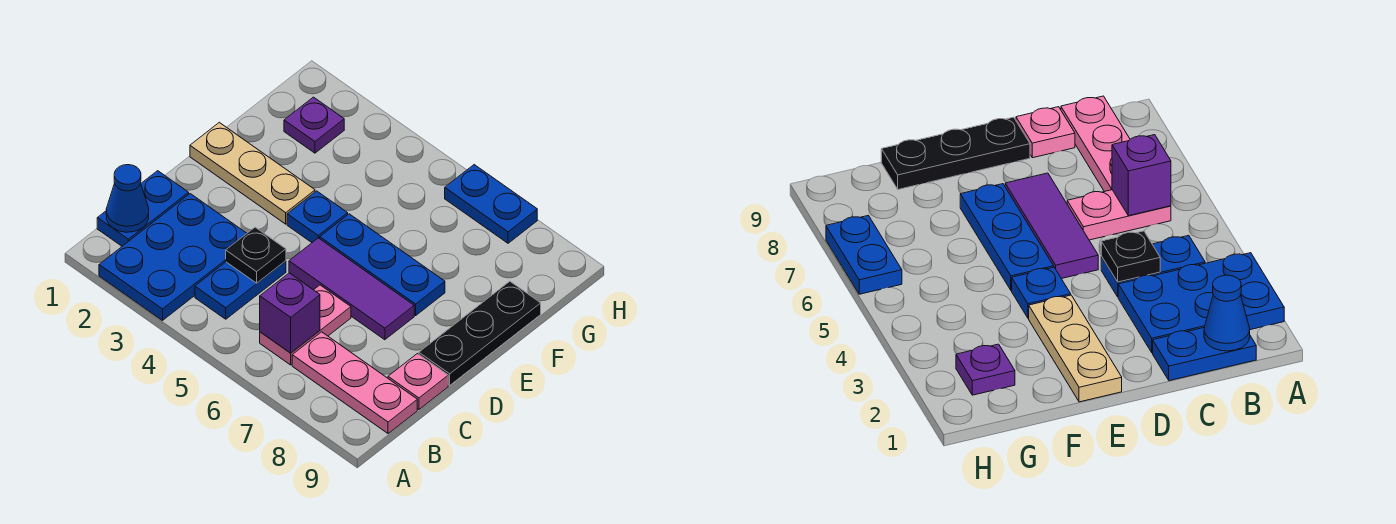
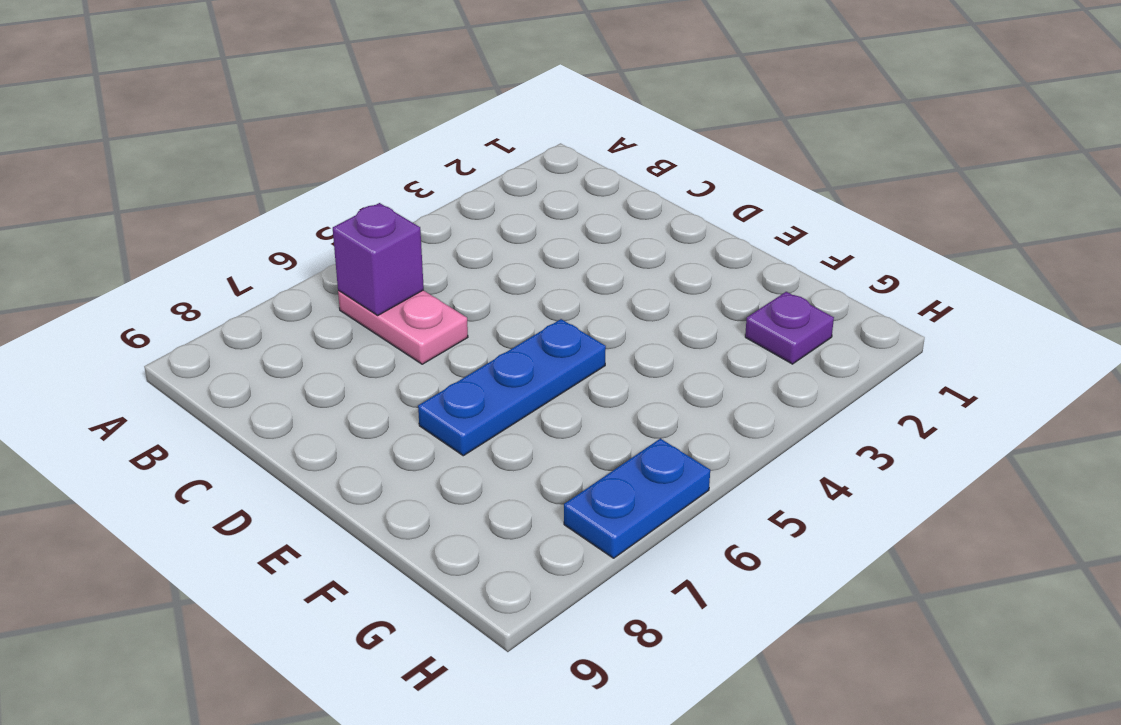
none -> blue 2x3 plate [99,194,247,320]
none -> blue 1x2 plate [97,171,189,246]
none -> blue 1x2 plate [195,261,286,319]

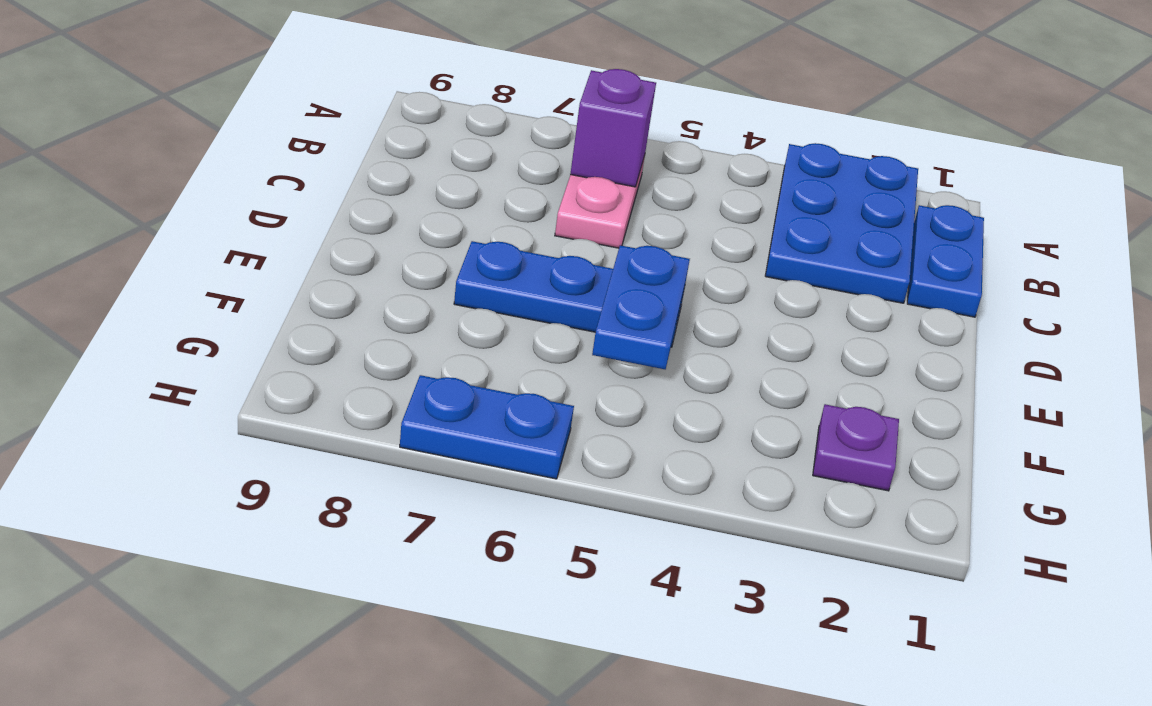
blue 1x2 plate [592,245,690,369] -> blue 1x2 plate moved to [195,261,286,319]
none -> pink 1x3 plate [292,332,417,434]
none -> pink 1x1 plate [388,354,448,409]
none -> purple 1x3 tile [289,238,414,340]

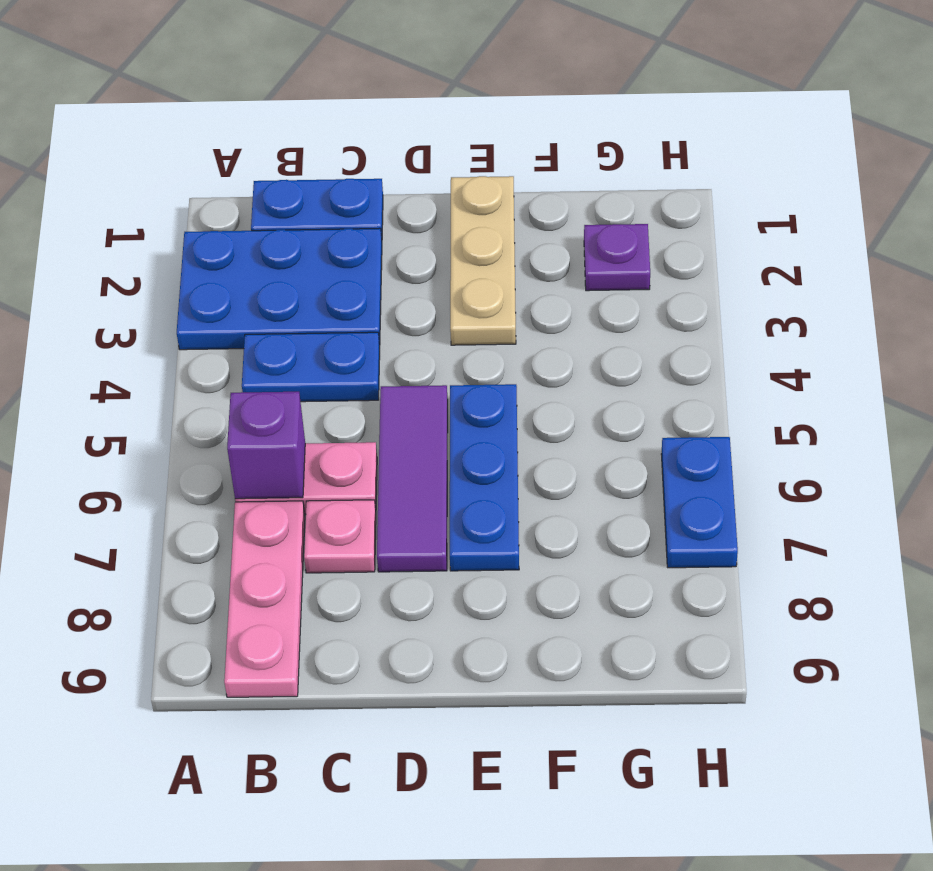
pink 1x1 plate [304,500,376,573] -> pink 1x1 plate moved to [388,354,448,409]
none -> black 1x3 plate [419,281,541,385]
none -> blue 1x1 plate [287,191,348,242]
none -> blue 1x1 cone [106,165,149,232]

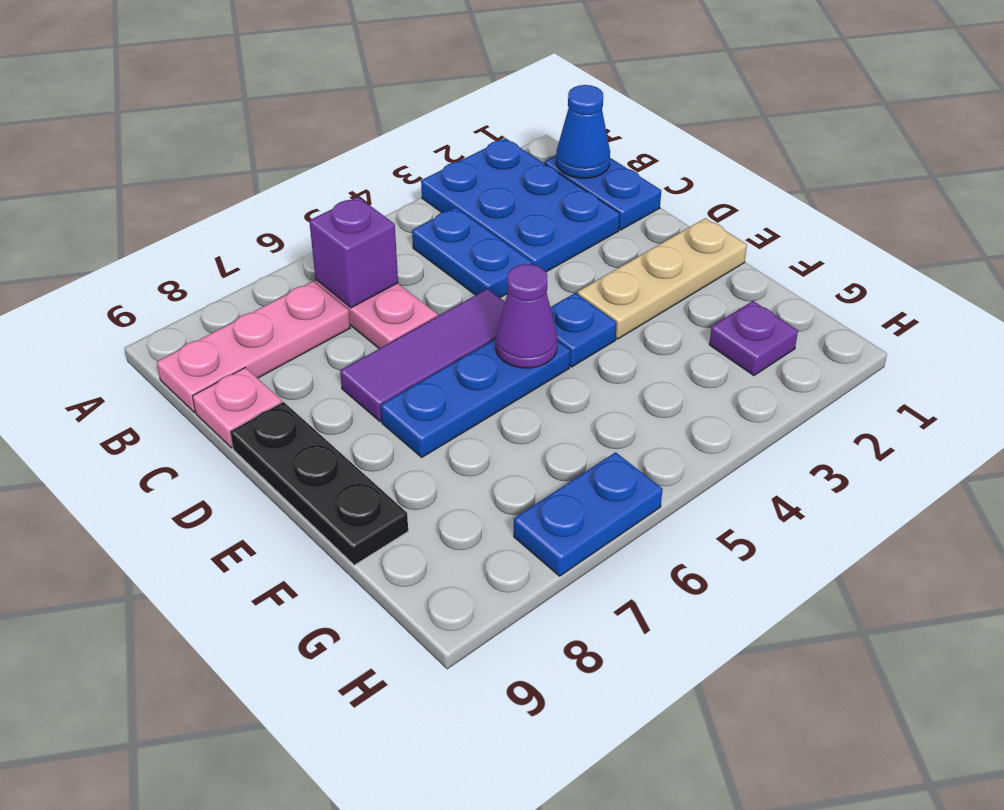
purple 1x1 cone [496,264,557,368] -> none
none -> black 1x1 plate [226,227,286,283]

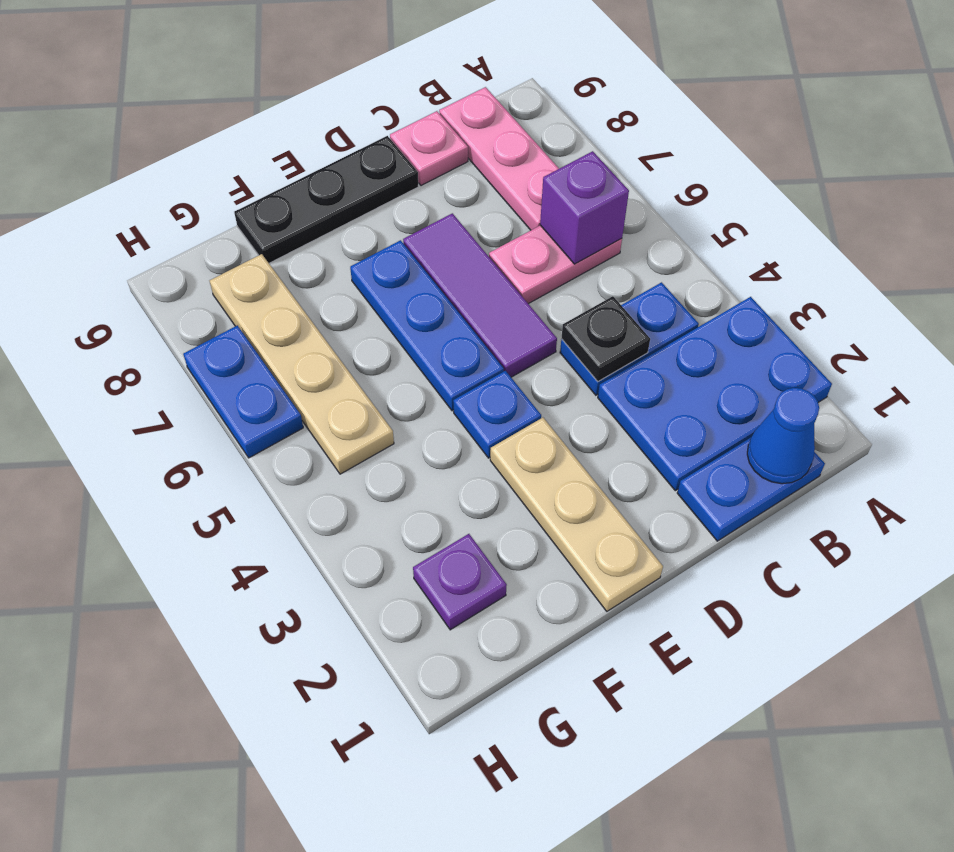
tan 1x4 plate [210,254,394,474] -> none

